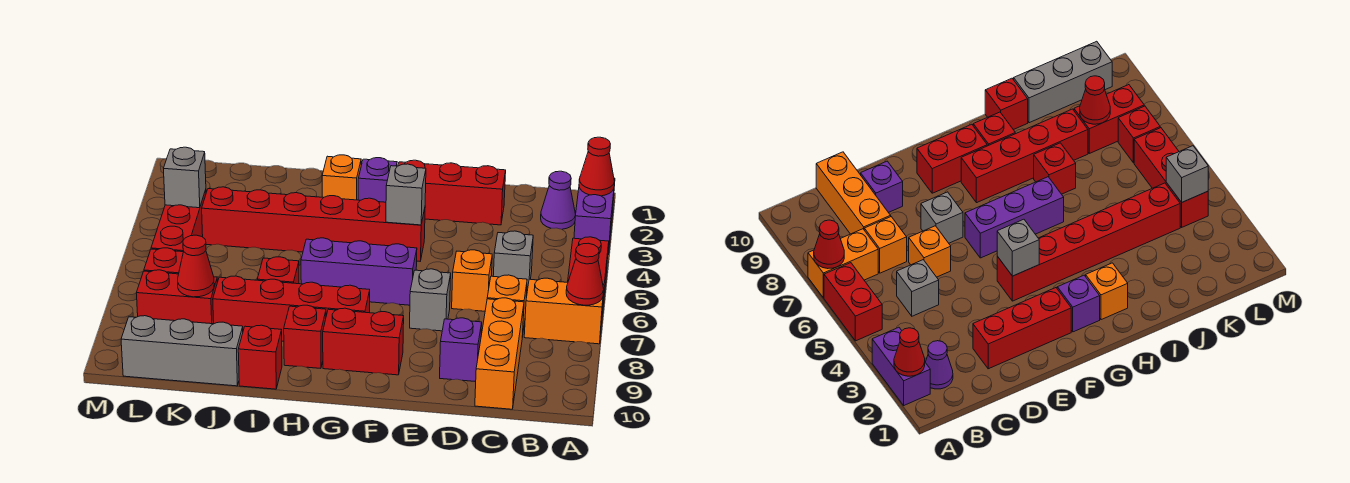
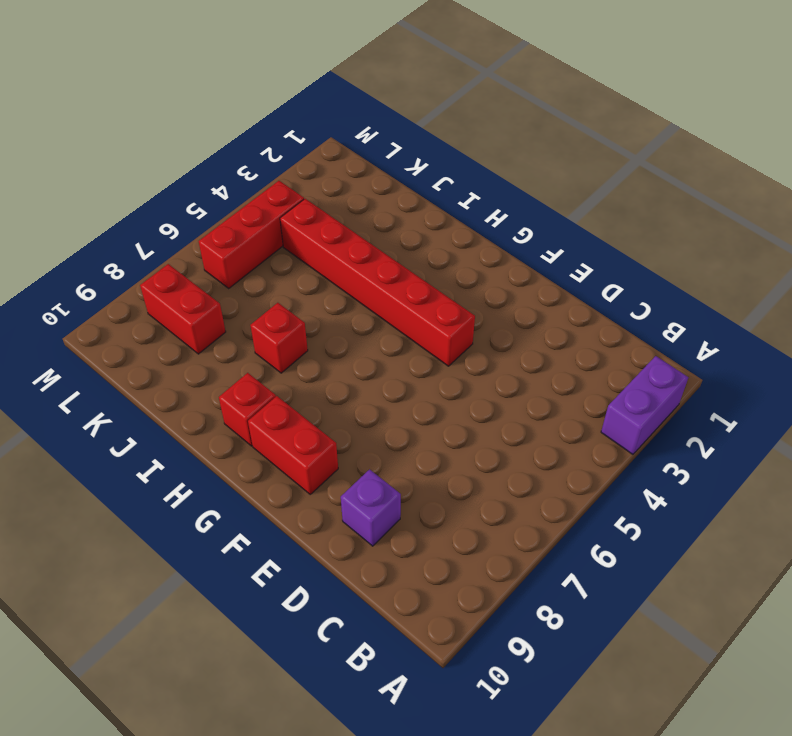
none -> red 1x2 brick [568,237,609,315]
none -> orange 1x2 brick [524,278,604,344]
none -> purple 1x1 cone [541,171,576,229]

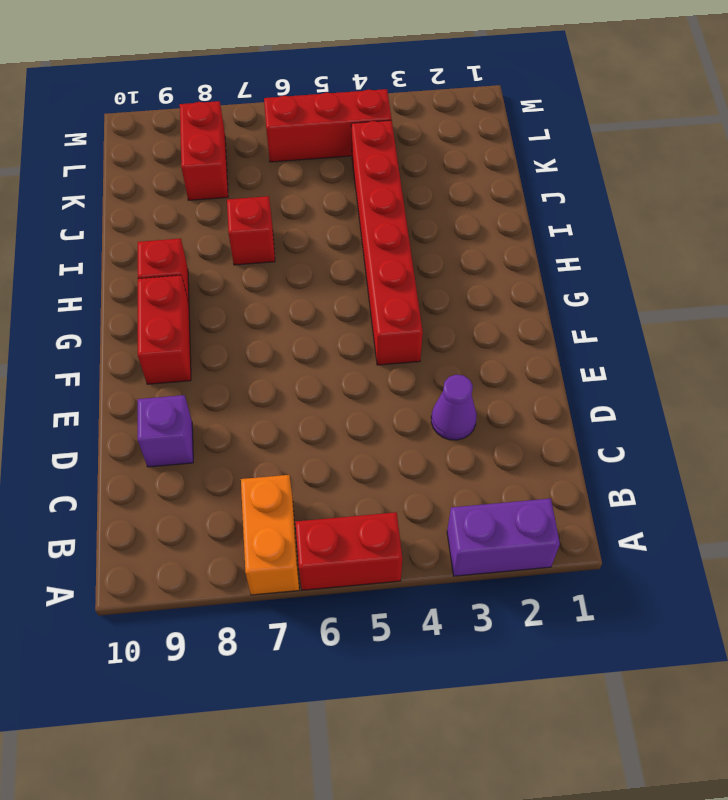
purple 1x1 cone [431,375,476,440] -> purple 1x1 cone moved to [541,171,576,229]
none -> grey 1x1 brick [493,231,533,291]
none -> orange 1x1 brick [487,275,527,337]
none -> orange 1x3 brick [475,298,524,409]

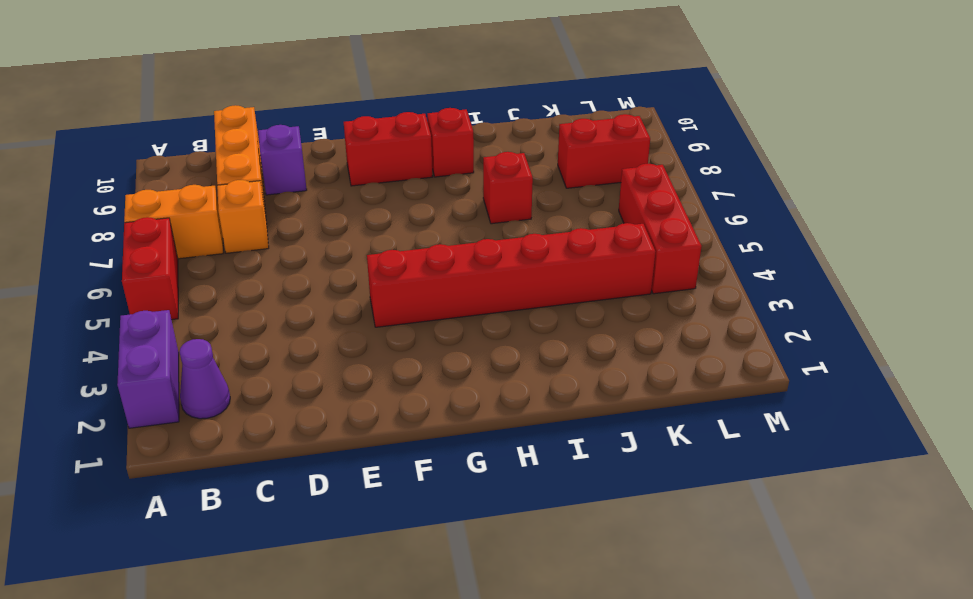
none -> grey 1x1 brick [493,231,533,291]
none -> red 1x3 brick [398,160,506,225]
none -> orange 1x1 brick [452,250,492,311]

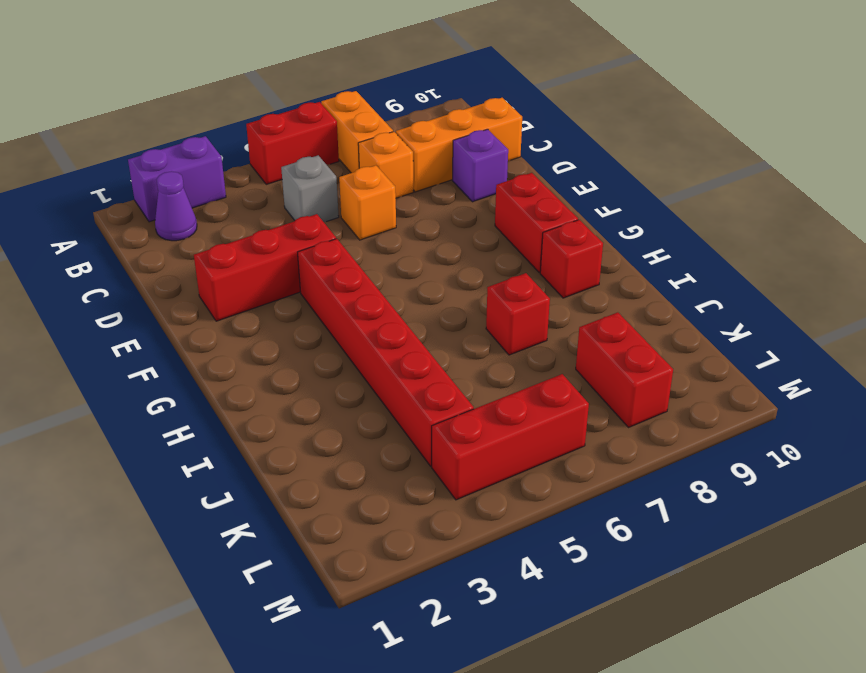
red 1x3 brick [194,214,336,321] -> red 1x3 brick turned to [398,160,506,225]
none -> grey 1x1 brick [410,269,451,331]
none -> purple 1x3 brick [301,238,417,305]
none -> purple 1x1 brick [358,158,397,202]

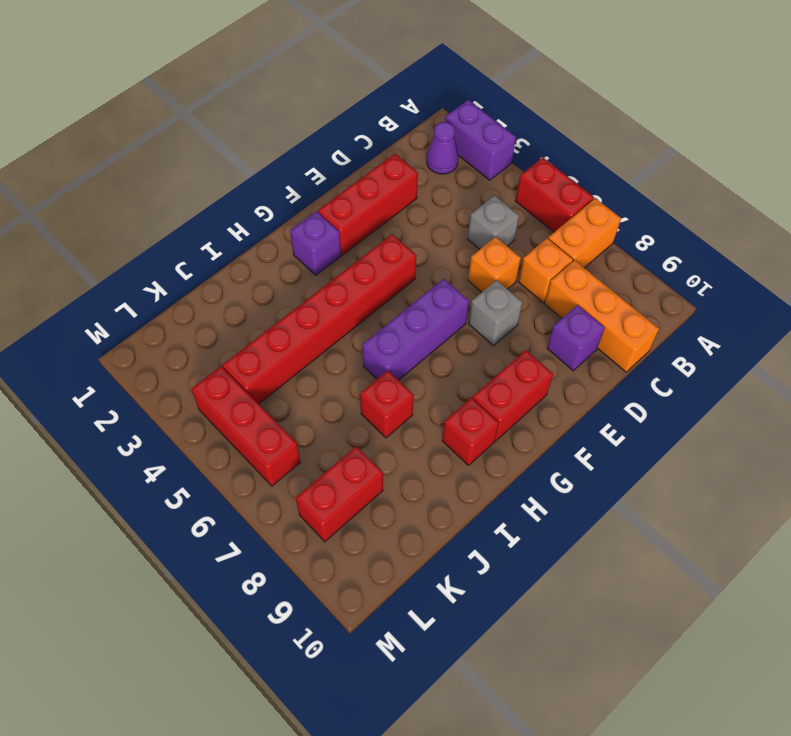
none -> red 1x4 brick [213,276,370,341]
none -> orange 1x1 brick [322,155,361,200]
none -> red 1x1 brick [238,325,282,389]

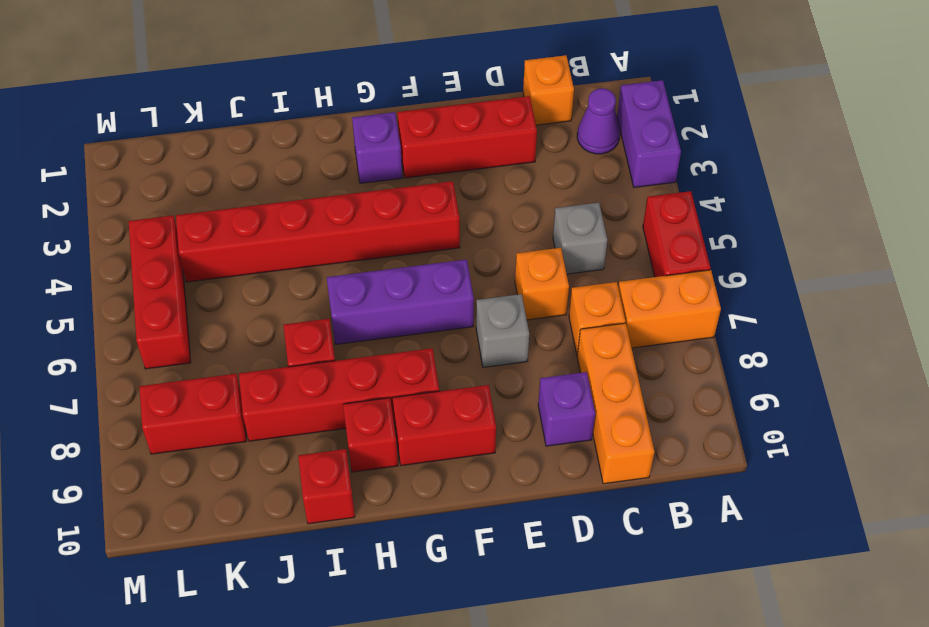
orange 1x1 brick [523,55,574,125] -> orange 1x1 brick moved to [322,155,361,200]
none -> grey 1x3 brick [121,316,243,386]
none -> red 1x1 brick [144,248,183,274]
none -> red 1x1 cone [579,137,615,196]

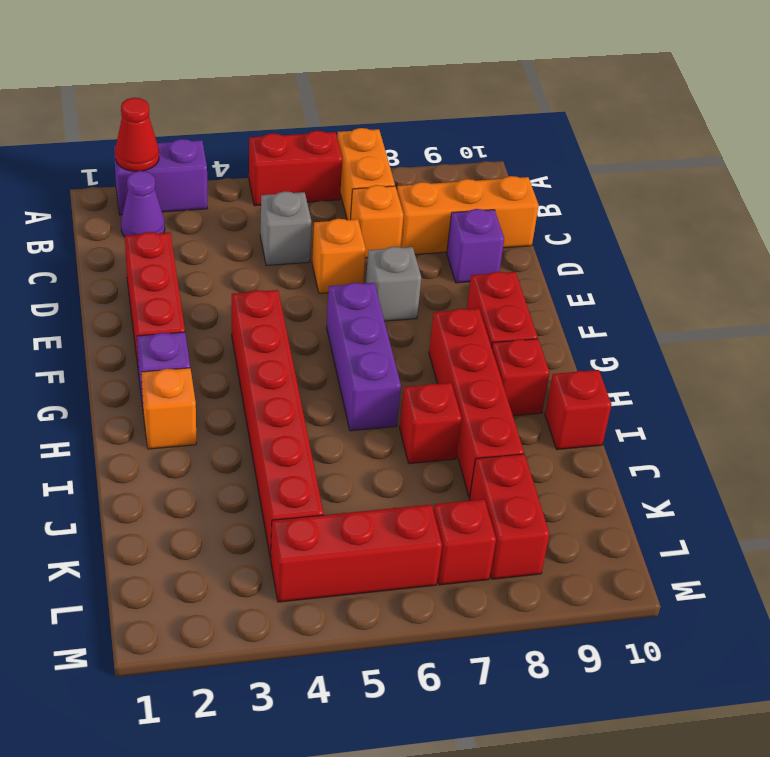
none -> grey 1x3 brick [121,316,243,386]
none -> red 1x1 cone [566,243,604,305]
none -> grey 1x1 brick [386,164,426,225]

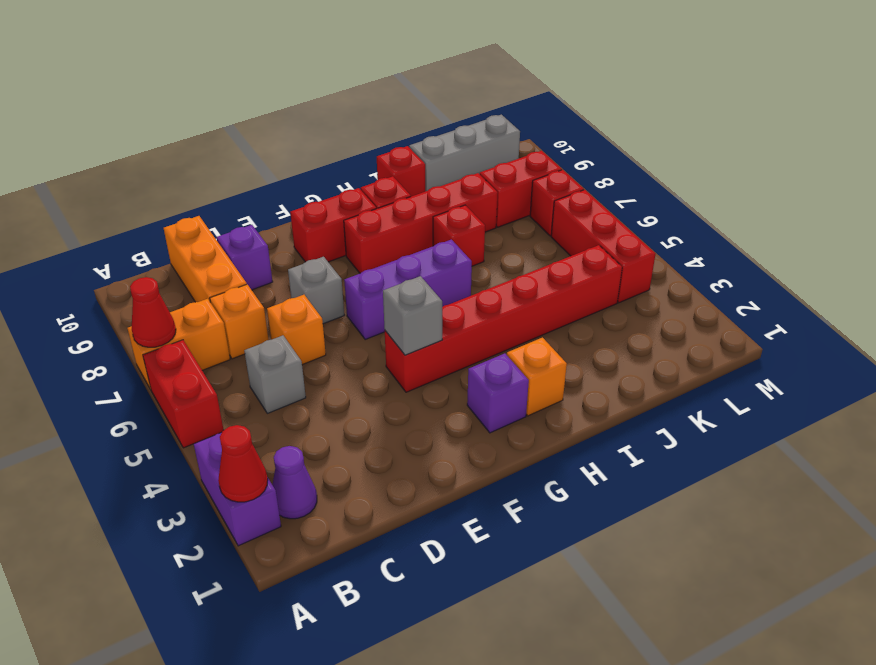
none -> red 1x3 brick [398,160,506,225]
none -> red 1x1 cone [178,235,214,297]
none -> grey 1x1 brick [164,147,206,208]

